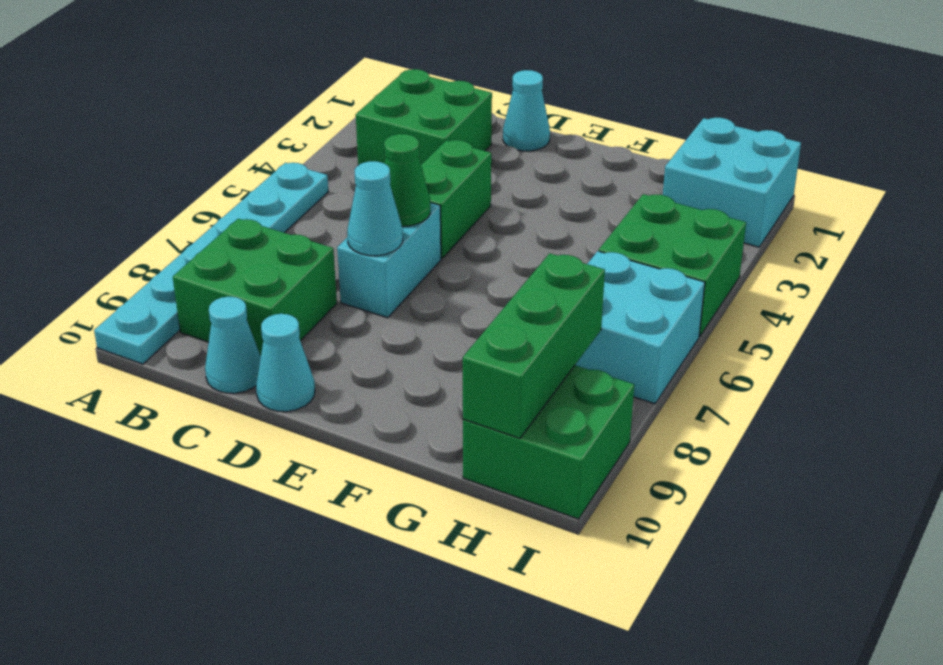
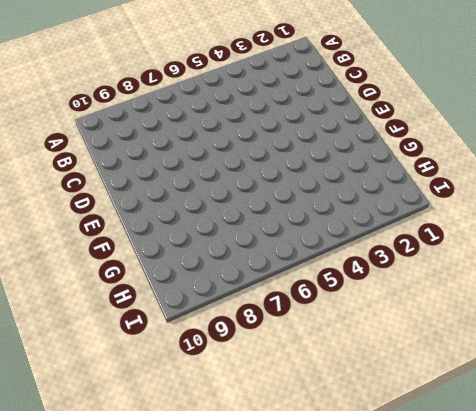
none -> cyan 1x6 plate [94,163,328,364]
none -> green 2x2 brick [356,69,492,165]
none -> green 2x2 brick [173,219,337,356]

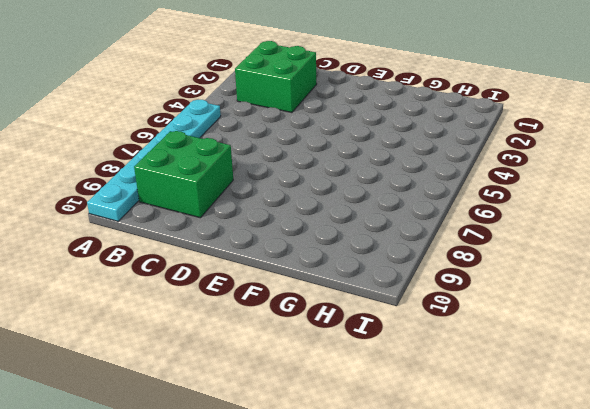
none -> cyan 1x1 cone [205,297,261,393]
none -> cyan 1x1 cone [503,70,550,151]
none -> green 1x2 brick [421,140,491,259]

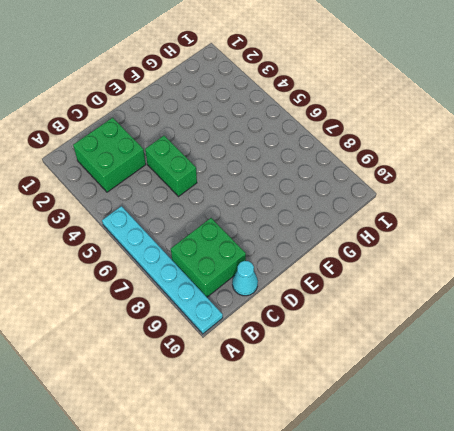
none -> cyan 1x1 cone [503,70,550,151]
none -> cyan 1x2 brick [337,203,441,318]
none -> cyan 1x1 cone [256,314,315,412]

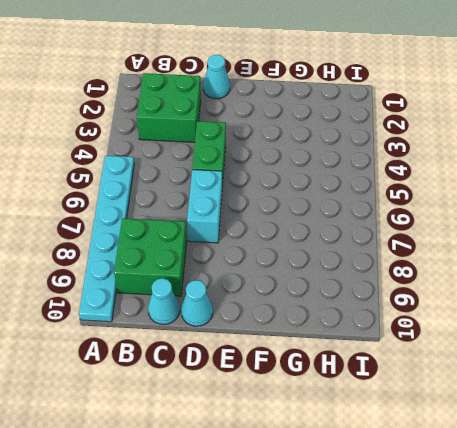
none -> cyan 2x2 brick [663,118,801,247]
none -> green 2x2 brick [599,194,746,337]
none -> cyan 2x2 brick [575,251,705,404]

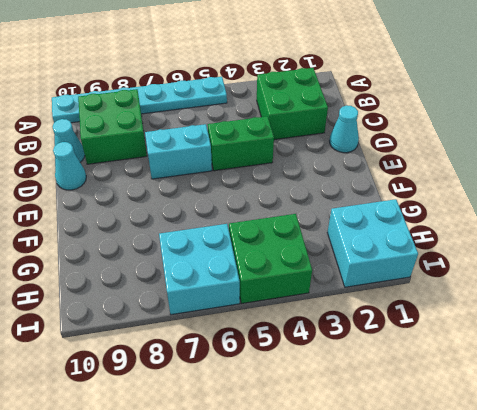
none -> green 2x2 brick [463,365,634,519]
none -> green 1x1 cone [384,134,430,226]
none -> cyan 1x1 cone [347,161,403,256]

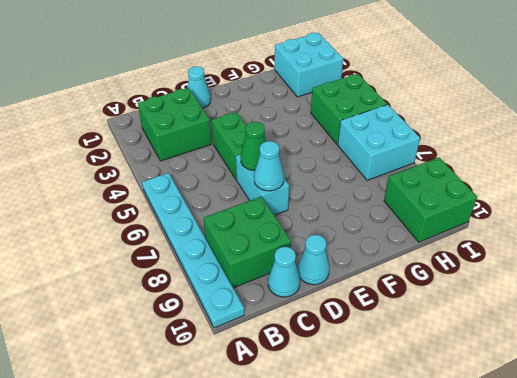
none -> green 1x3 brick [463,253,605,438]

